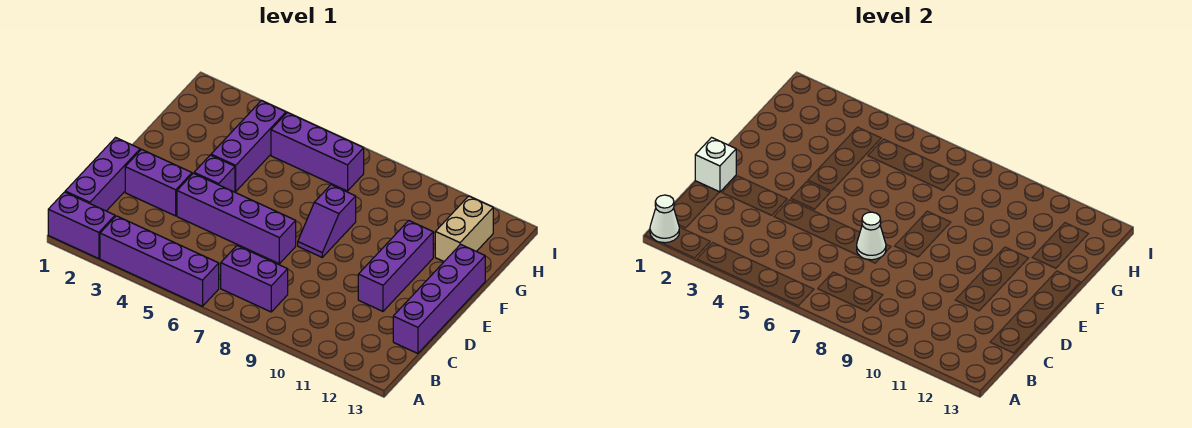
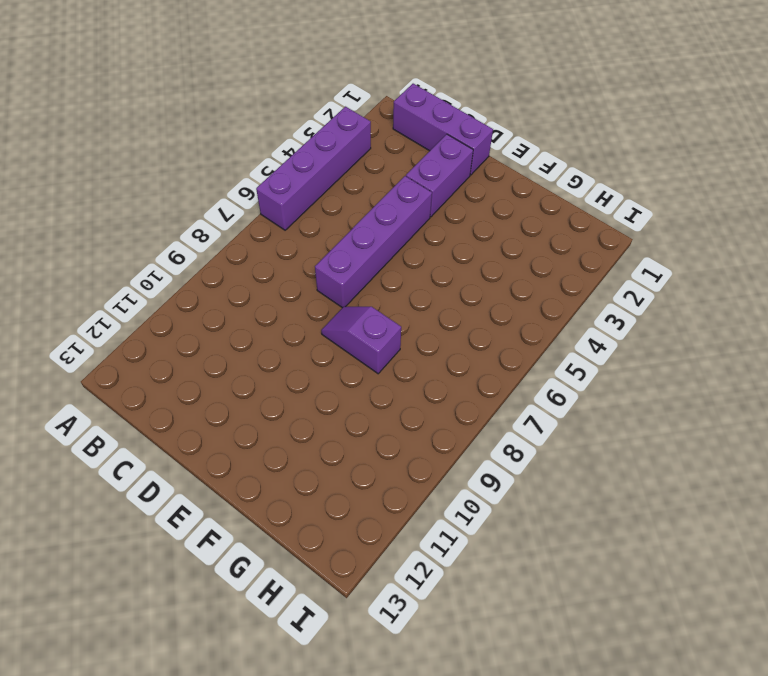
none -> purple 1x2 brick [48,192,115,259]
none -> purple 1x2 brick [221,246,288,312]
none -> purple 1x4 brick [393,244,485,354]

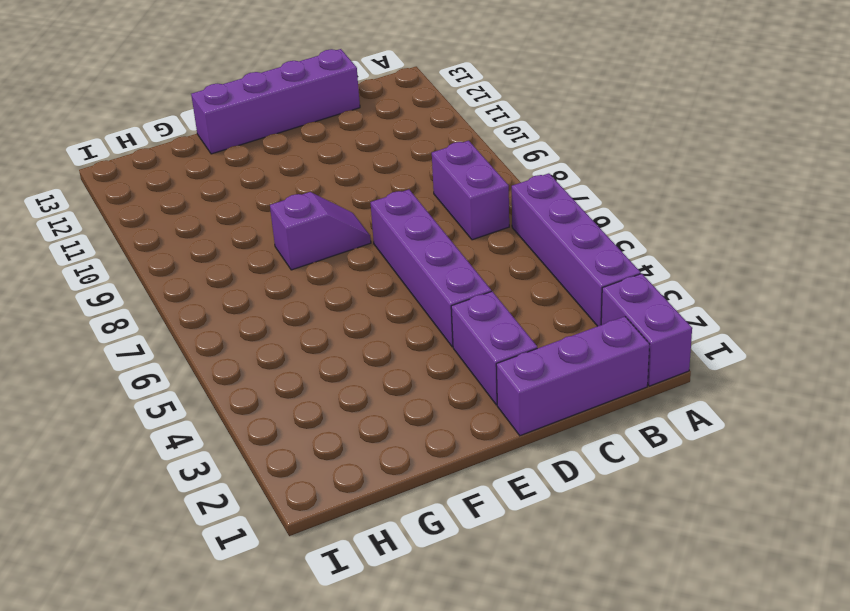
none -> purple 1x3 brick [358,221,433,311]
none -> purple 1x1 brick [194,155,235,192]
none -> purple 1x3 brick [211,101,286,191]

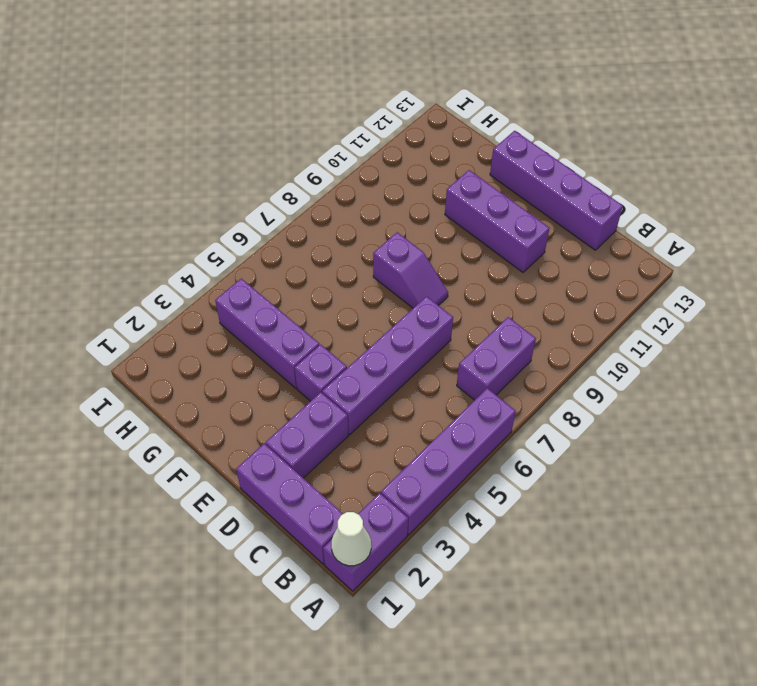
none -> tan 1x2 brick [435,196,493,261]
none -> purple 1x3 brick [271,113,364,191]
none -> white 1x1 brick [695,138,736,192]

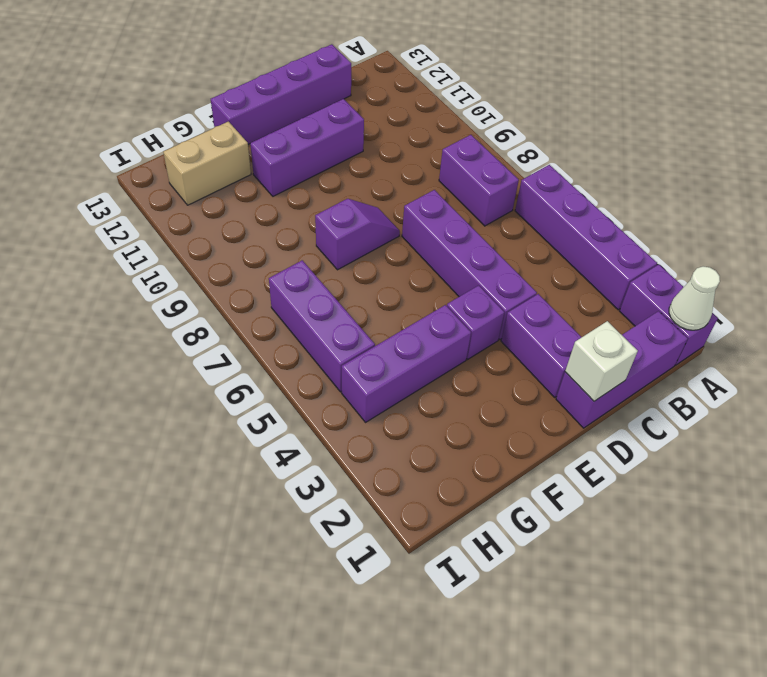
none -> white 1x1 cone [857,212,886,260]

